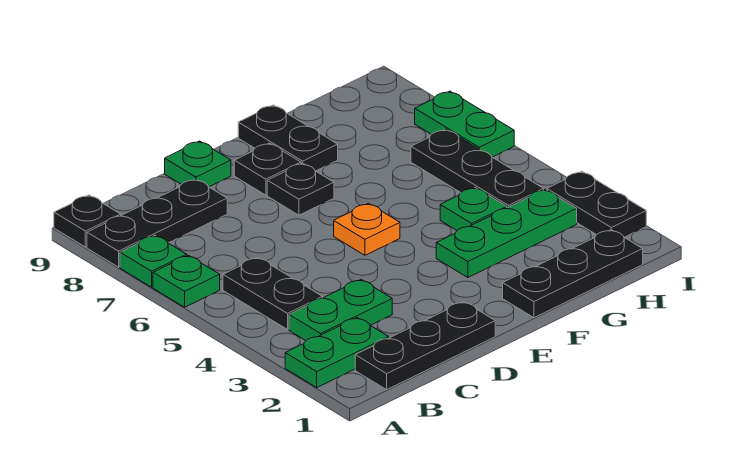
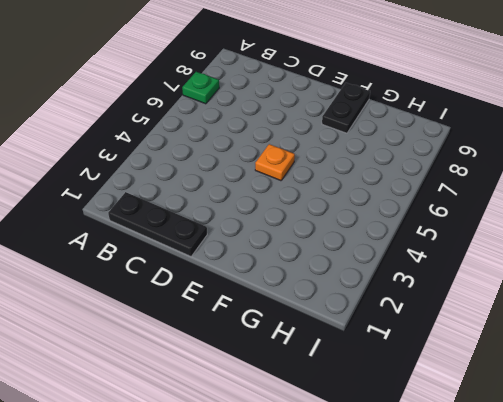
none -> green 1x2 plate [285,318,389,387]
none -> green 1x1 plate [153,255,220,307]
none -> black 1x3 plate [87,179,227,267]

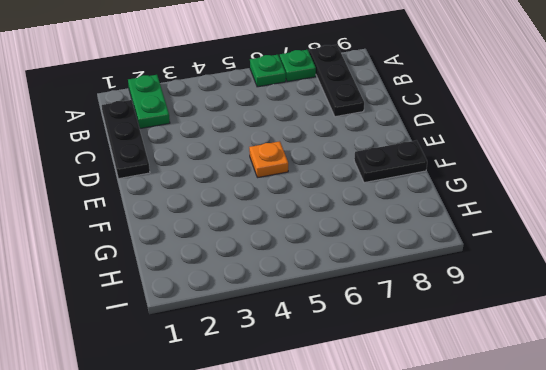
none -> black 1x1 plate [54,195,121,247]
none -> green 1x2 plate [289,280,392,341]
none -> black 1x2 plate [223,257,323,329]

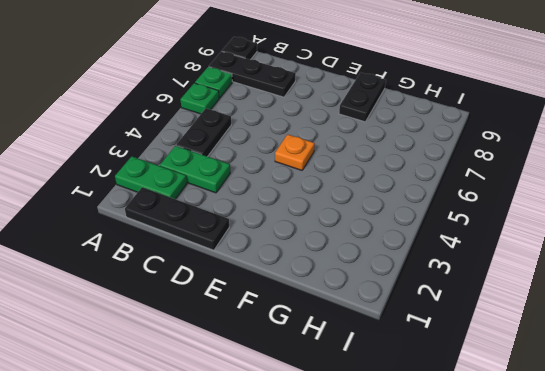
none -> green 1x1 plate [165,141,231,187]
none -> black 1x1 plate [267,163,334,215]
none -> black 1x1 plate [234,143,301,195]

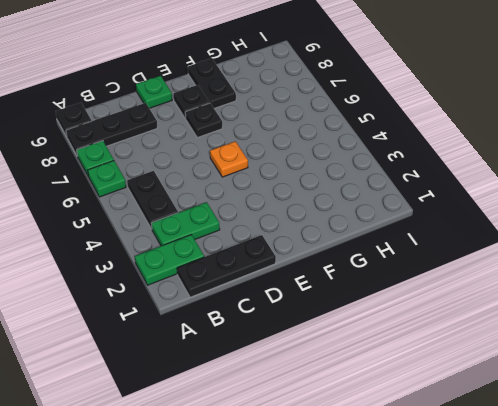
none -> black 1x3 plate [503,230,643,318]
none -> green 1x3 plate [436,190,577,277]
none -> green 1x1 plate [440,187,507,230]

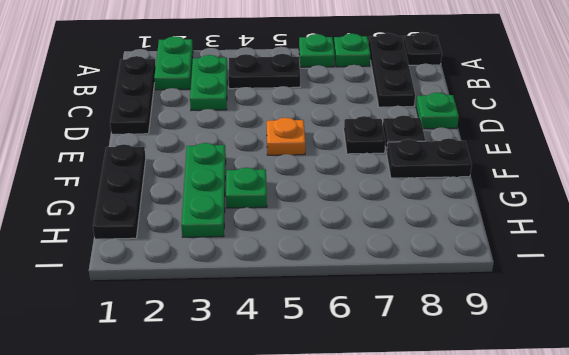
none -> black 1x3 plate [411,129,544,208]
none -> black 1x2 plate [547,172,646,237]
none -> green 1x2 plate [415,91,514,157]

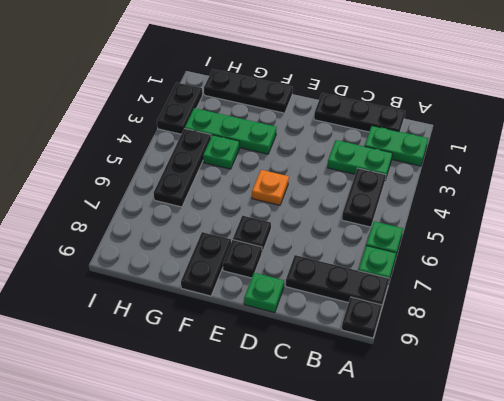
none -> green 1x2 plate [415,91,514,157]

